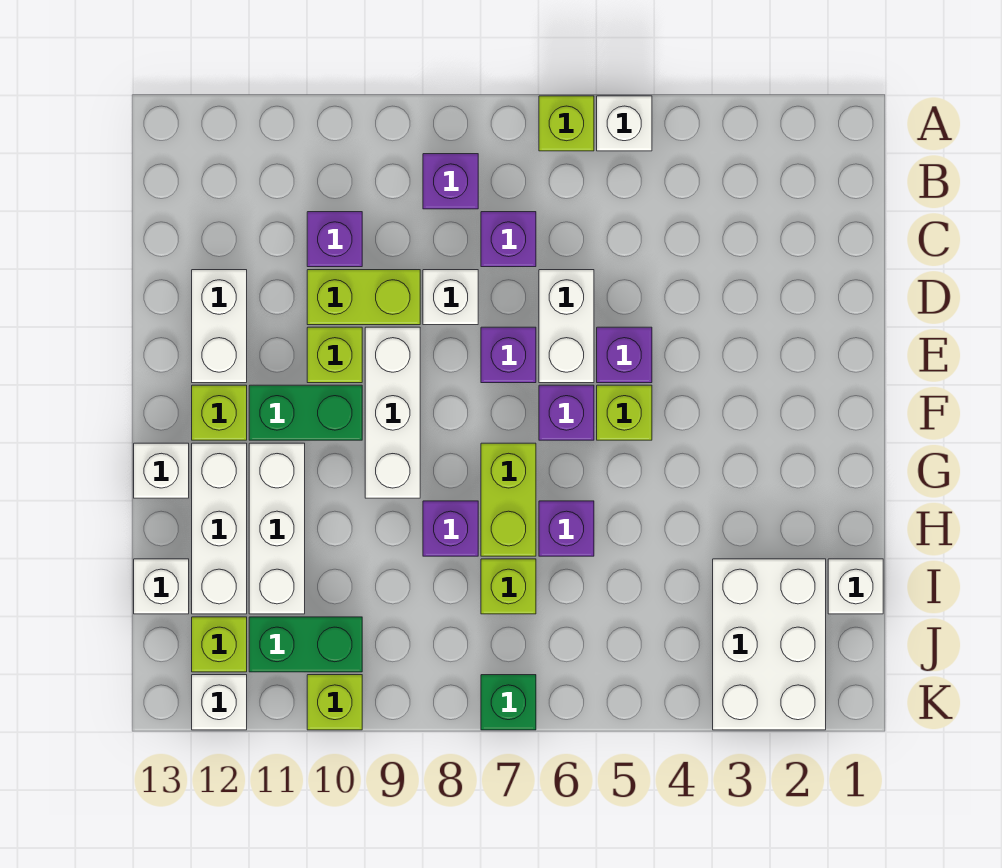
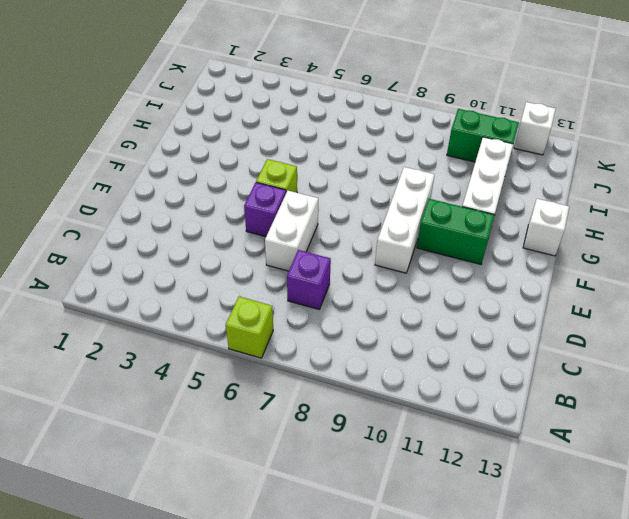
none -> white 1x1 brick [597,96,652,151]
none -> purple 1x1 brick [423,154,478,209]
none -> purple 1x1 brick [307,212,362,267]
none -> white 1x1 brick [423,270,478,325]

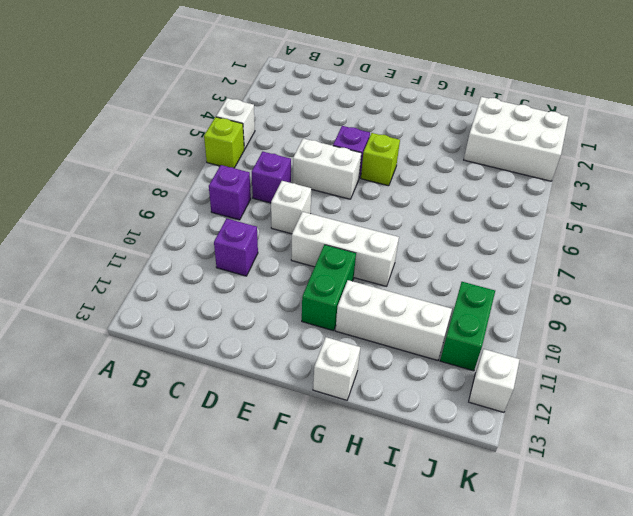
none -> lime 1x2 brick [307,270,420,325]
none -> white 1x2 brick [192,270,247,383]
none -> purple 1x1 brick [481,327,536,383]
none -> lime 1x1 brick [307,327,362,383]

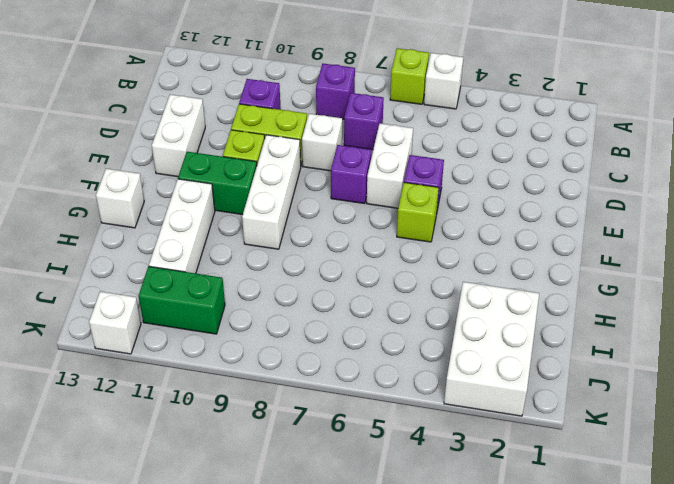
none -> purple 1x1 brick [539,385,594,440]
none -> lime 1x1 brick [192,385,247,440]
none -> lime 1x2 brick [481,443,536,556]
none -> white 1x3 brick [192,443,247,614]

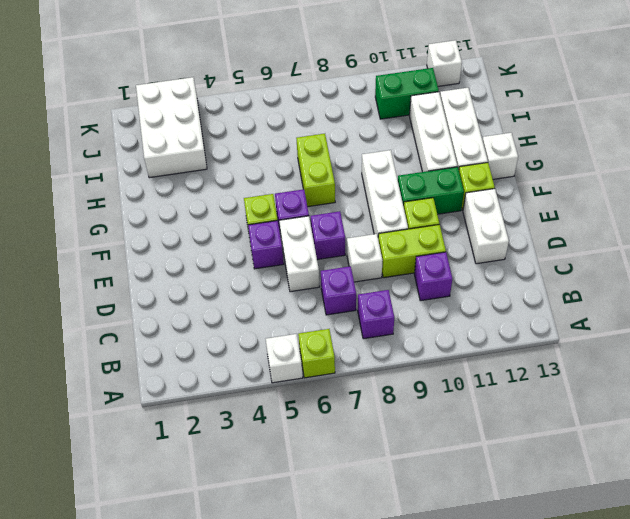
none -> purple 1x1 brick [539,501,594,556]
none -> purple 1x1 brick [423,501,478,556]
none -> white 1x1 brick [828,559,883,614]
none -> lime 1x1 brick [481,559,536,614]

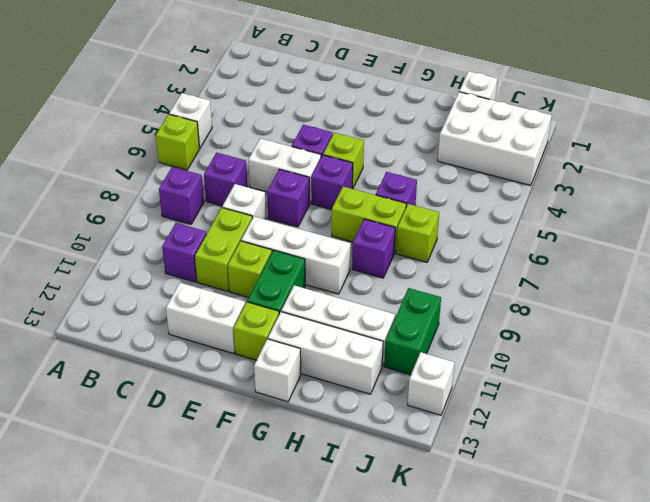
none -> white 1x1 brick [134,559,189,614]
none -> lime 1x1 brick [192,617,247,672]
none -> green 1x1 brick [481,675,536,730]
none -> lime 1x1 brick [307,675,362,730]

